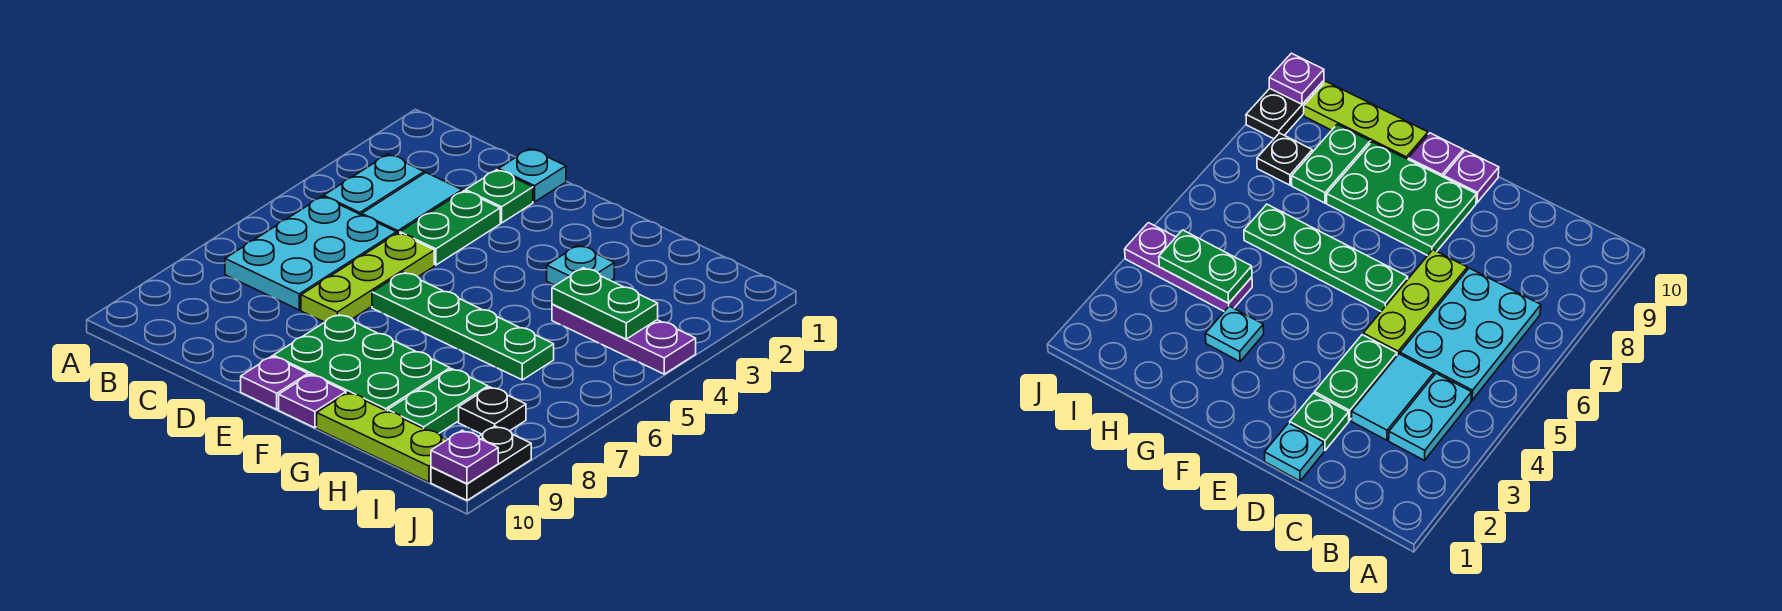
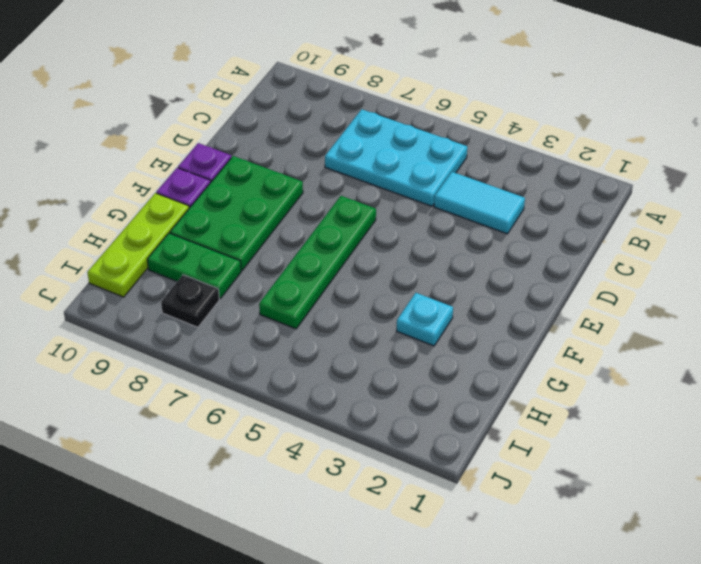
none -> cyan 1x2 plate [324,154,424,215]
none -> cyan 1x1 plate [498,149,566,202]
none -> green 1x1 plate [466,170,533,223]

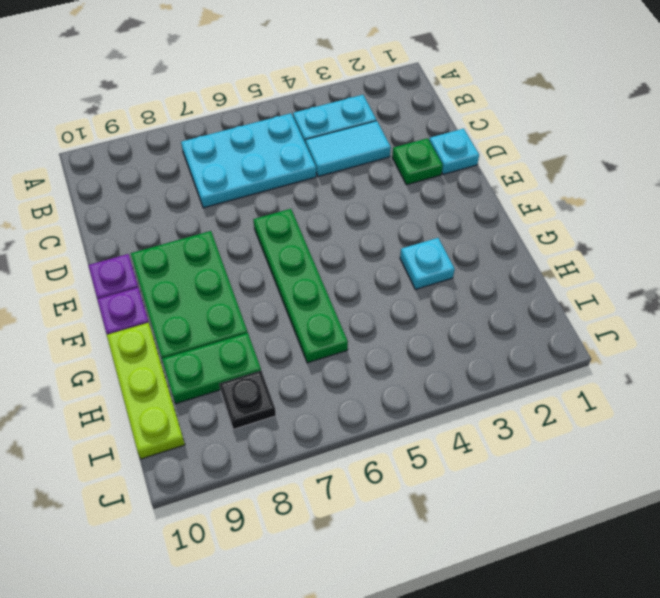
none -> green 1x2 plate [400,191,500,265]
none -> lime 1x3 plate [301,233,434,322]
none -> purple 1x3 plate [552,304,696,374]

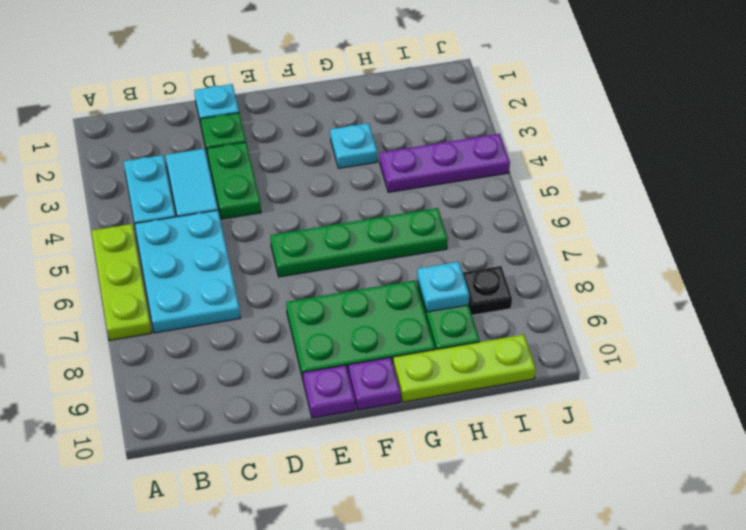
lime 1x3 plate [92,224,152,340] -> lime 1x3 plate moved to [301,233,434,322]
cyan 1x1 plate [417,262,469,312] -> none
none -> black 1x2 plate [431,426,531,500]
none -> green 1x2 plate [552,268,658,339]
none -> purple 1x1 plate [431,430,498,484]

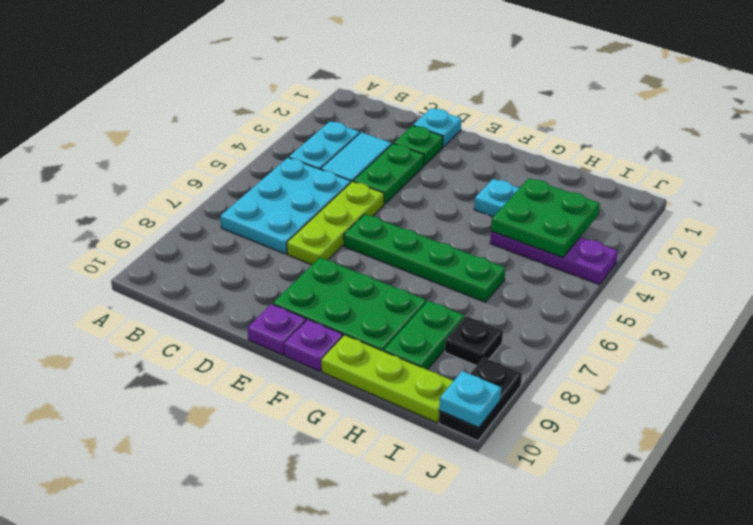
green 2x2 plate [491,178,599,258] -> green 1x2 plate [552,268,658,339]
cyan 1x1 plate [439,371,501,428] -> purple 1x1 plate [431,430,498,484]

